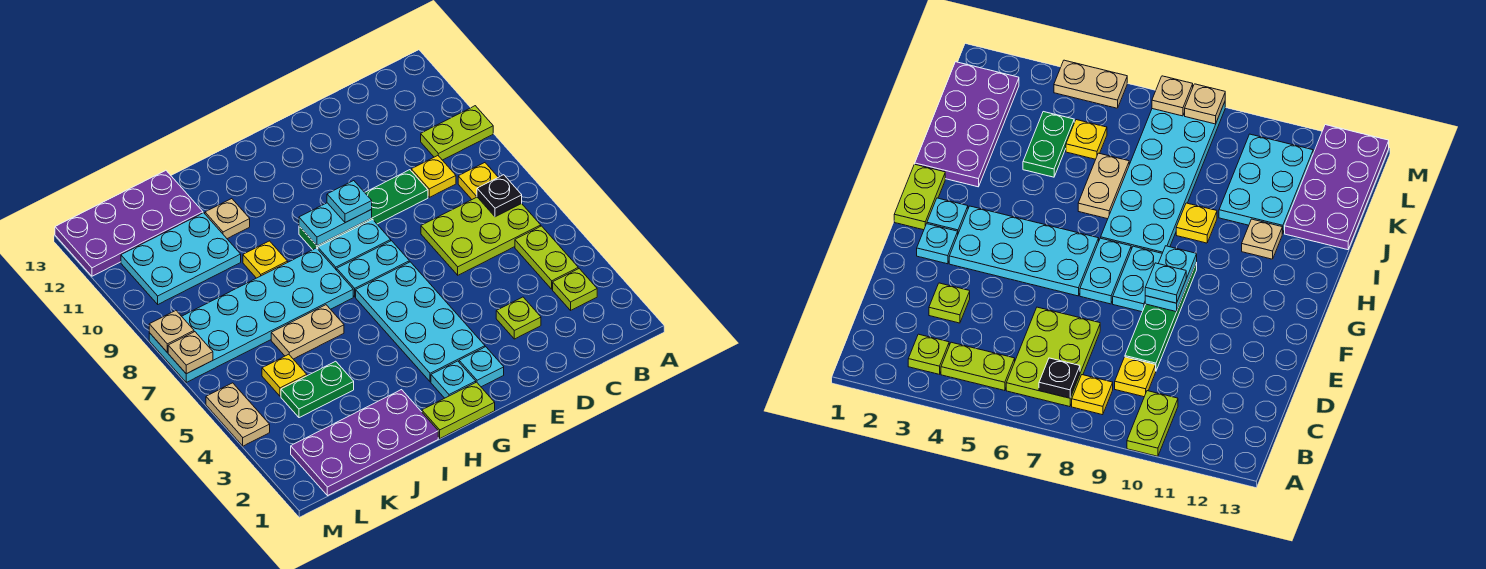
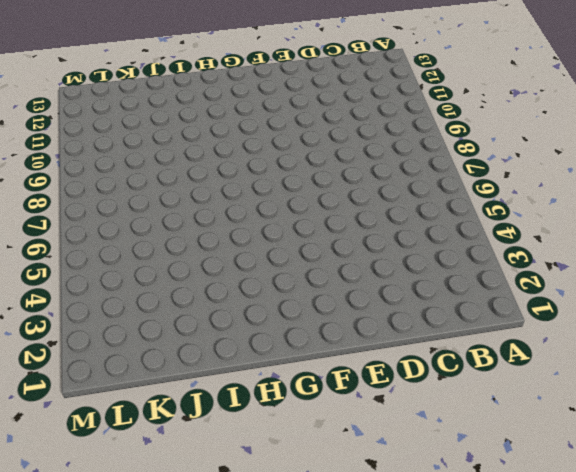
none -> lime 1x2 plate [421,106,493,160]
none -> lime 1x1 plate [553,269,597,310]
none -> lime 1x2 plate [515,226,578,289]

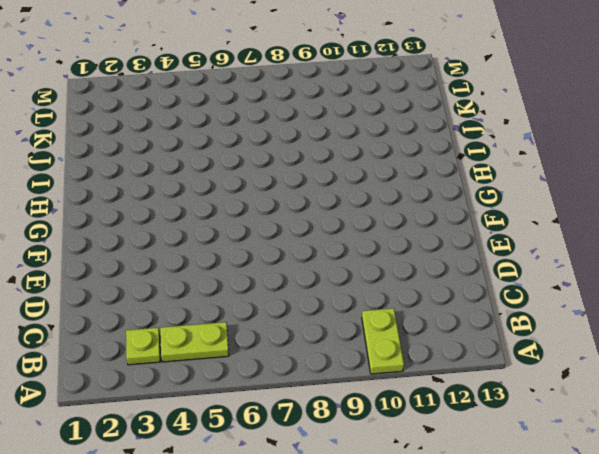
none -> lime 2x3 plate [421,197,541,275]
none -> yellow 1x1 plate [458,163,498,199]
none -> yellow 1x1 plate [411,156,456,197]

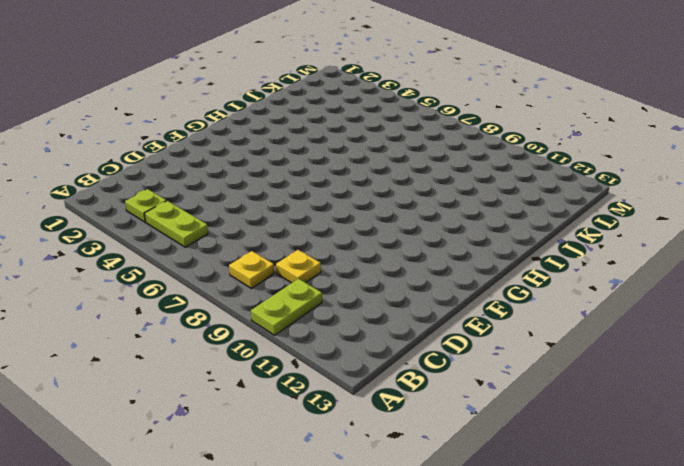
none -> lime 2x3 plate [421,197,541,275]
none -> lime 1x1 plate [496,297,541,339]
none -> green 1x4 plate [299,170,428,250]

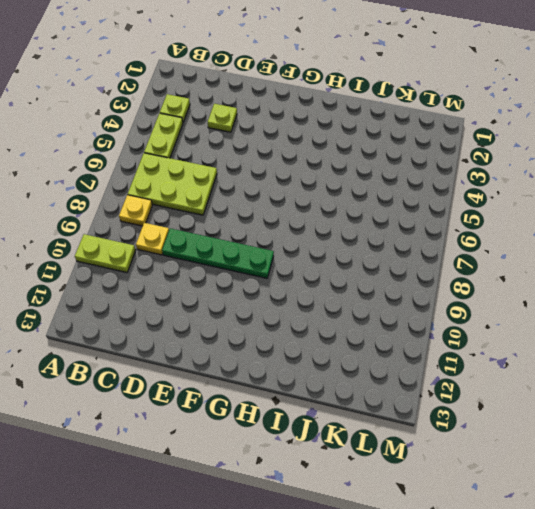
none -> cyan 1x1 plate [459,347,504,387]
none -> cyan 2x4 plate [356,262,485,382]
none -> cyan 1x2 plate [337,241,409,297]

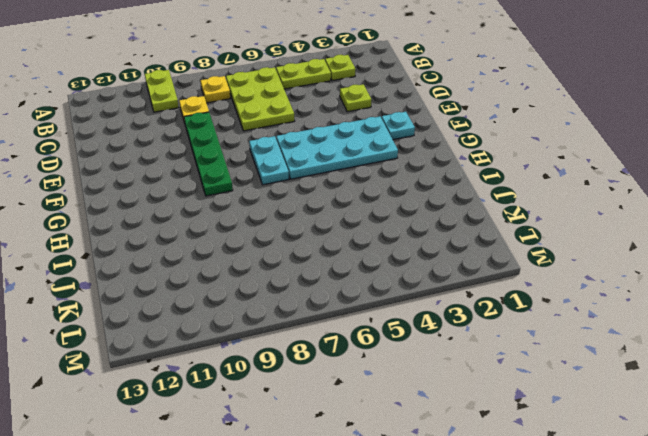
none -> cyan 1x2 plate [318,219,391,270]
none -> lime 1x2 plate [422,382,495,438]
none -> cyan 1x1 plate [431,361,476,398]

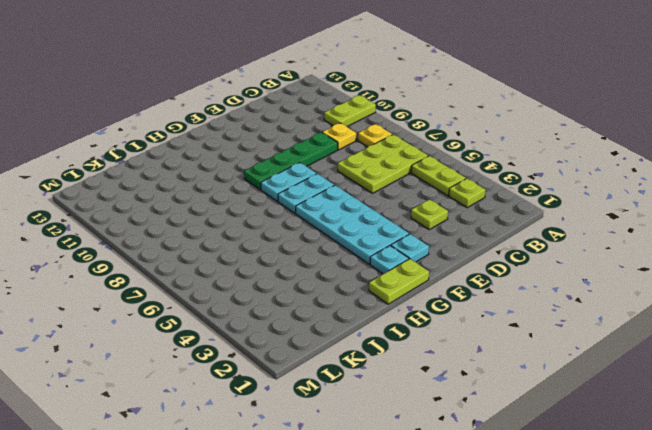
none -> cyan 2x6 plate [149,248,353,382]
none -> purple 2x4 plate [291,390,438,496]
none -> tan 1x2 plate [271,305,344,359]

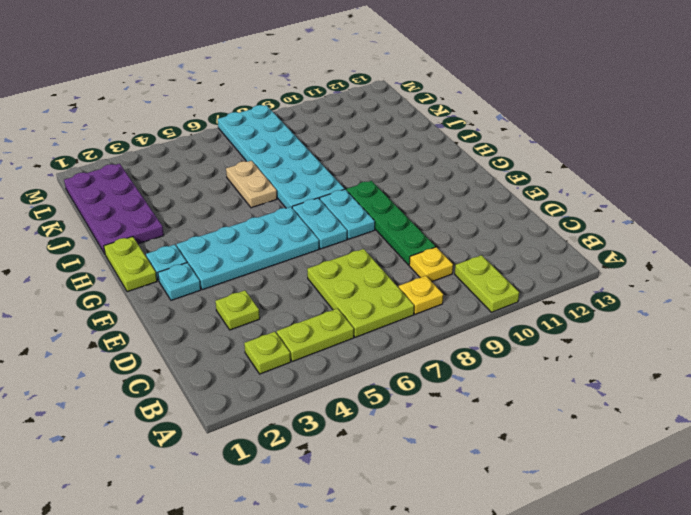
none -> yellow 1x1 plate [243,241,288,278]
none -> tan 1x1 plate [205,199,250,239]
none -> green 1x2 plate [281,361,354,418]

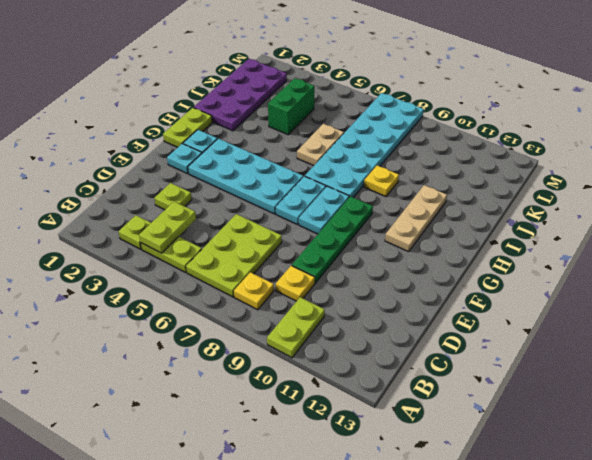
lime 1x2 plate [139,202,196,253] -> none
tan 1x3 plate [385,185,447,252] -> tan 1x1 plate [205,199,250,239]
green 1x2 brick [268,78,315,135] -> green 1x2 plate [281,361,354,418]
none -> cyan 2x3 plate [121,213,241,304]
none -> purple 2x4 plate [55,170,203,276]
none -> yellow 1x1 plate [262,354,307,396]

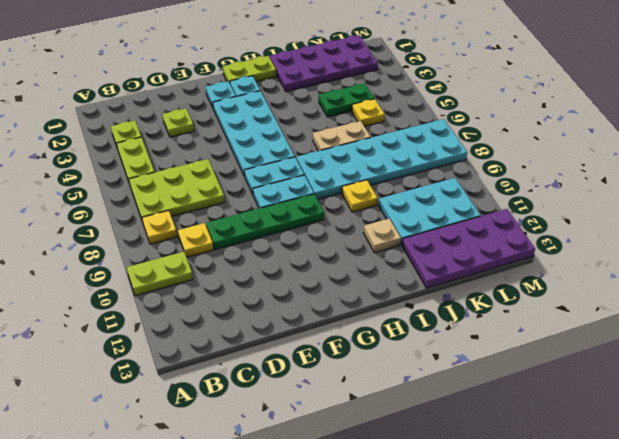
none -> tan 1x2 plate [206,383,270,446]
none -> black 1x1 plate [477,175,522,217]
none -> cyan 1x2 plate [299,203,372,246]

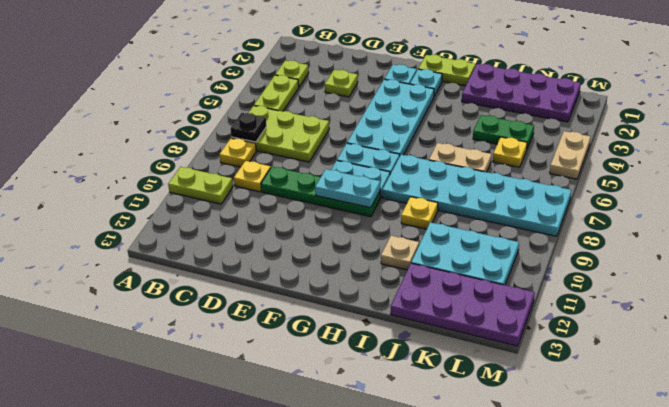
none -> tan 1x1 plate [168,332,213,374]
none -> tan 1x1 plate [149,311,194,352]
none -> cyan 1x1 plate [327,181,372,223]

